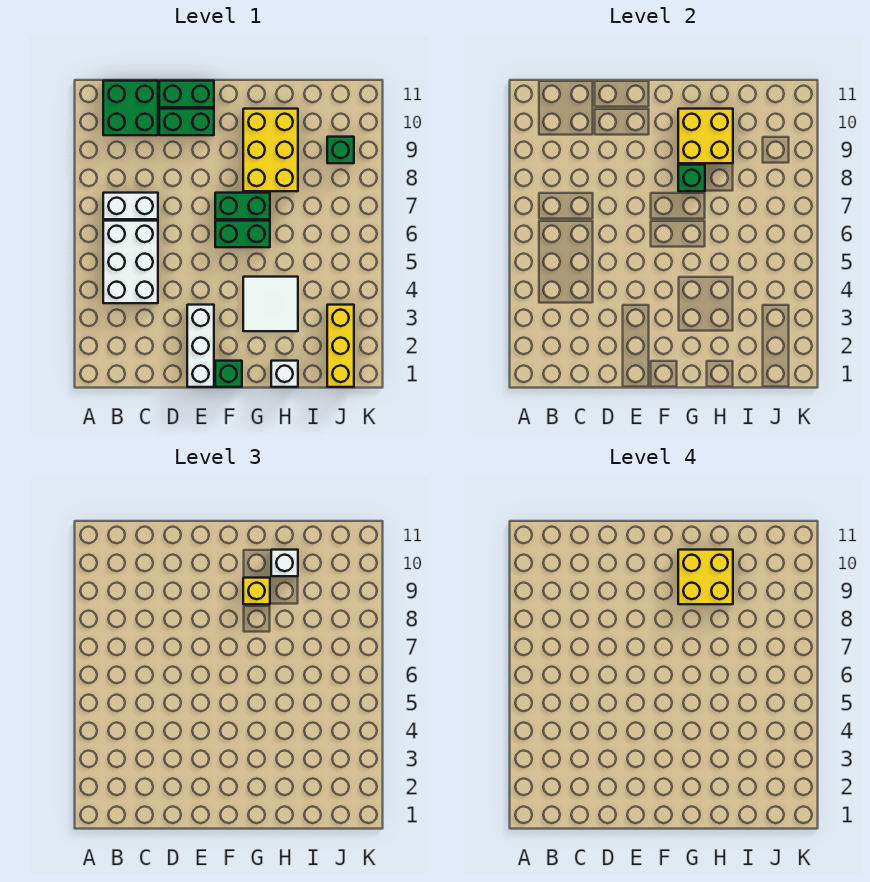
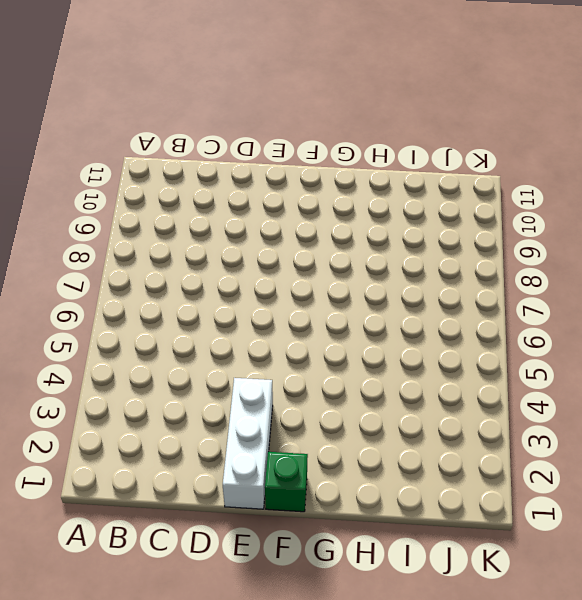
none -> white 2x3 brick [103,221,158,303]
none -> white 1x2 brick [103,193,158,219]
none -> green 2x2 brick [103,81,158,135]

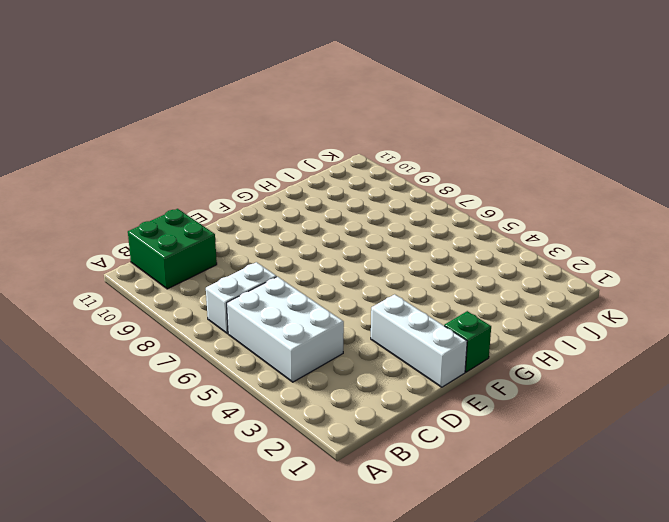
none -> green 1x2 brick [159,109,214,135]
none -> green 1x2 brick [159,81,214,107]
none -> green 1x2 brick [215,221,270,247]

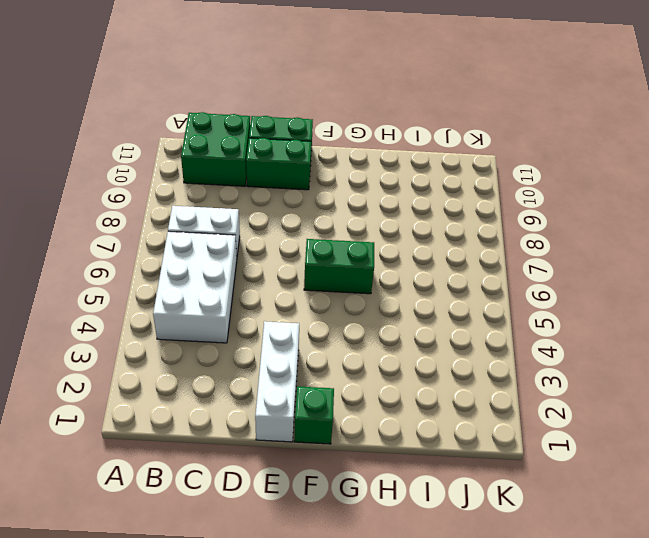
none -> green 1x2 brick [215,193,270,219]
none -> white 2x2 tile [243,277,298,331]
none -> yellow 2x3 brick [243,109,298,191]

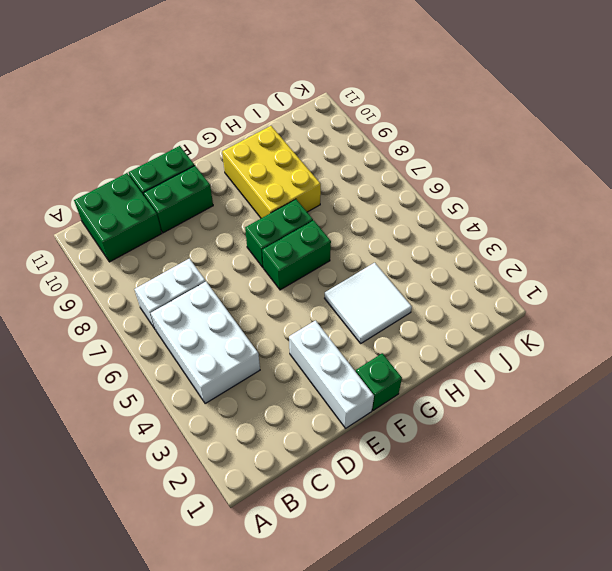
none -> white 1x1 brick [271,361,298,387]
none -> yellow 1x3 brick [327,305,354,387]
none -> green 1x1 brick [327,137,354,163]

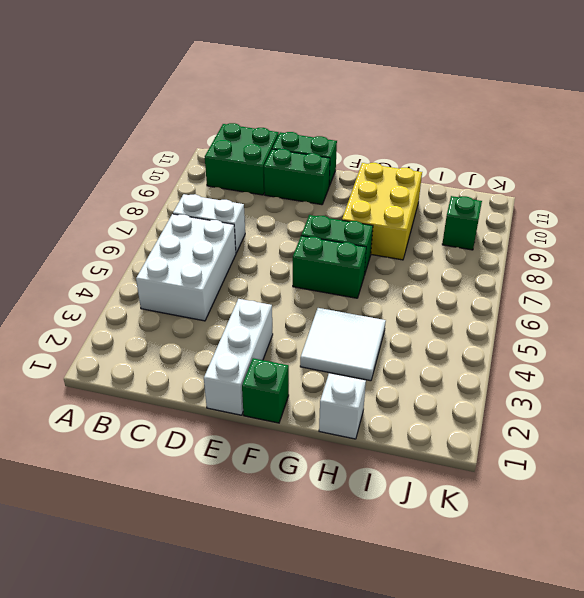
none -> yellow 1x3 brick [327,305,354,387]
none -> green 1x1 brick [678,165,705,191]
none -> yellow 2x2 brick [678,109,733,163]

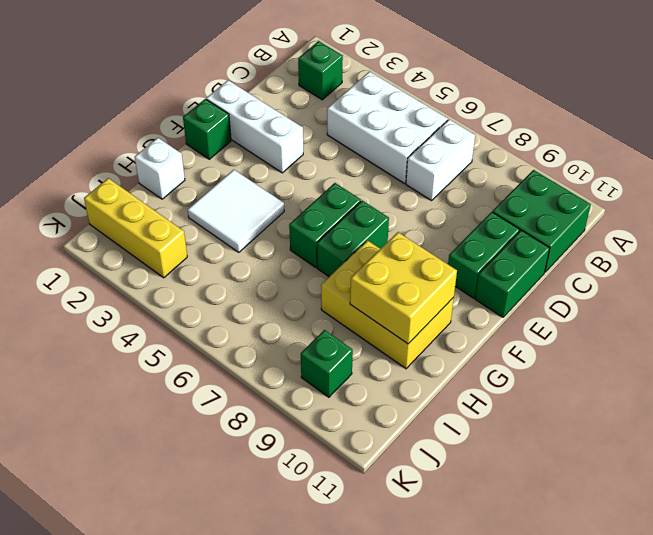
green 1x1 brick [298,41,343,100] -> green 1x1 brick moved to [678,165,705,191]
none -> yellow 1x1 brick [243,578,270,604]
none -> white 1x1 brick [271,550,298,576]
none -> yellow 2x2 brick [678,550,733,604]

